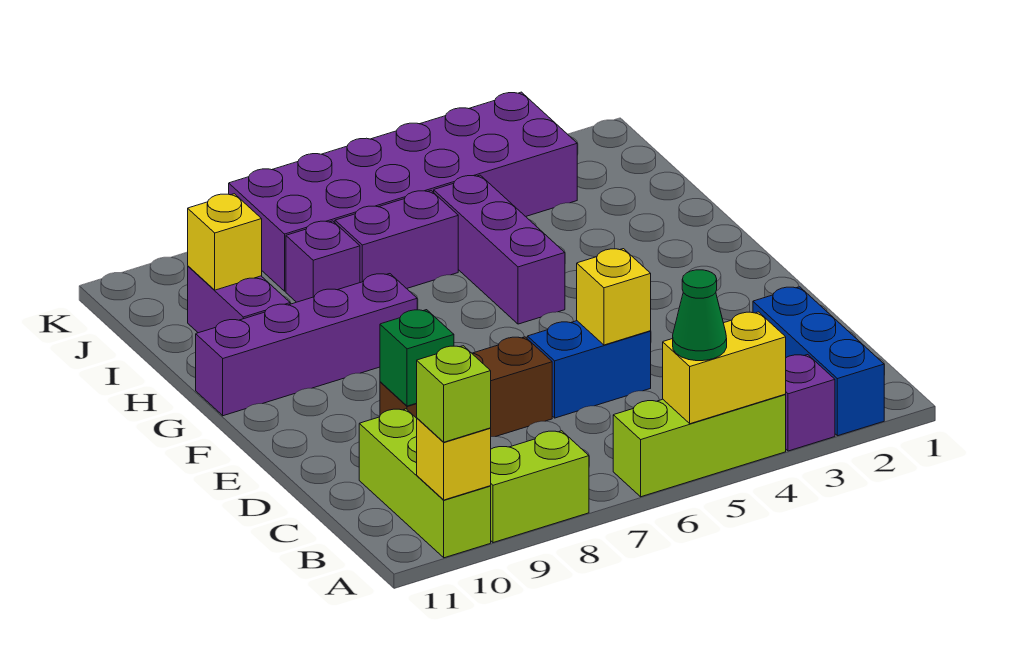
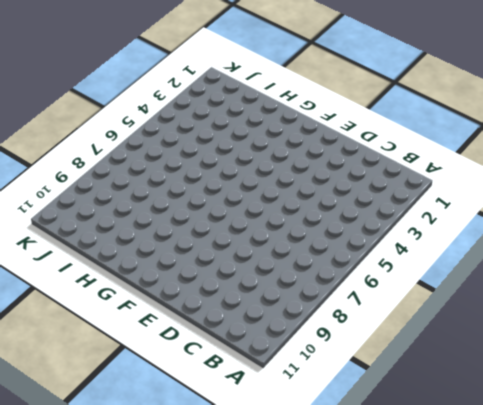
none -> blue 1x3 brick [753,287,884,436]
none -> purple 1x1 brick [785,355,835,451]
none -> lime 1x3 brick [613,394,786,497]

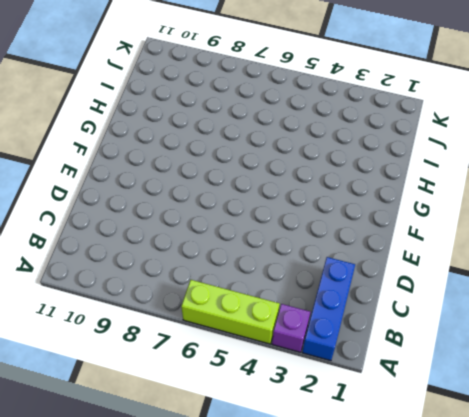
none -> lime 1x2 brick [491,431,589,543]
none -> lime 1x3 brick [359,409,491,558]
none -> blue 1x2 brick [527,321,651,418]

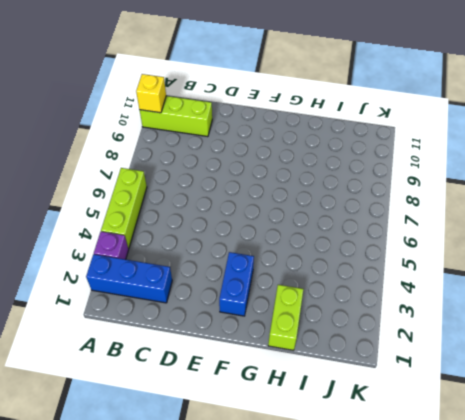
blue 1x2 brick [219,252,254,316] -> blue 1x2 brick moved to [527,321,651,418]
lime 1x2 brick [268,285,303,350] -> lime 1x2 brick moved to [491,431,589,543]
none -> brown 1x3 brick [380,337,552,437]
none -> purple 1x3 brick [434,175,565,324]
none -> purple 1x4 brick [196,274,417,416]

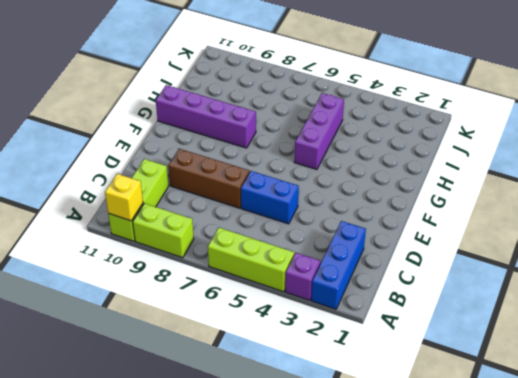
none -> purple 1x2 brick [188,266,290,333]
none -> purple 1x2 brick [335,191,458,288]
none -> purple 1x1 brick [286,221,360,302]

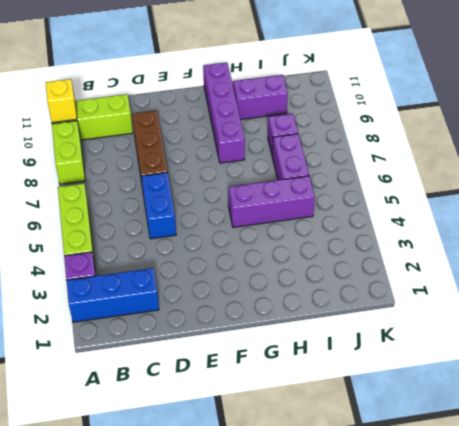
none -> purple 2x6 brick [229,92,577,291]
none -> yellow 1x2 brick [663,312,786,424]
none -> yellow 1x1 brick [577,249,651,345]

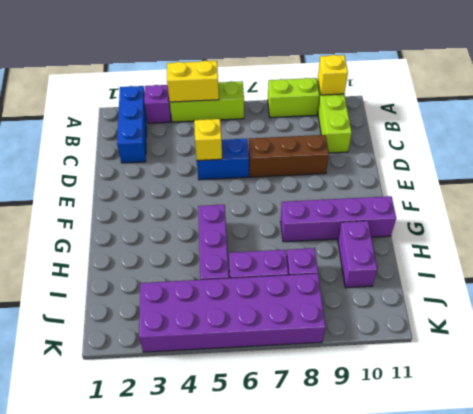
none -> green 1x1 brick [380,310,454,406]
none -> yellow 1x1 brick [188,194,262,290]
none -> green 1x1 cone [673,270,727,361]

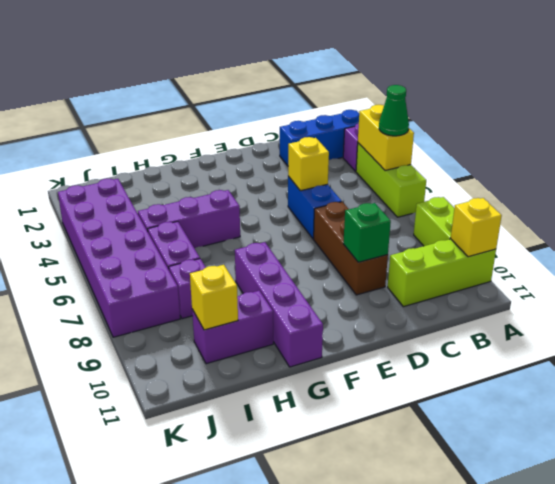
none -> lime 1x1 brick [417,346,491,442]

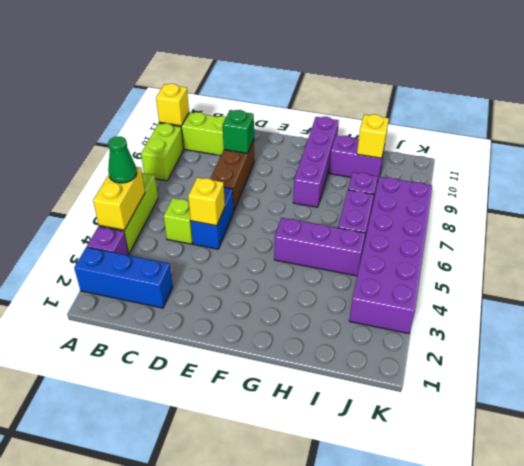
lime 1x1 brick [164,198,193,244] -> lime 1x1 brick moved to [417,346,491,442]

